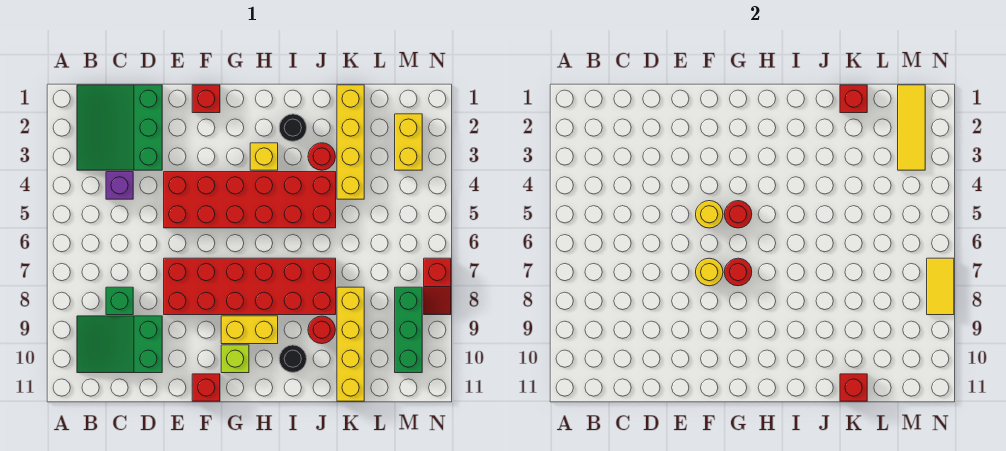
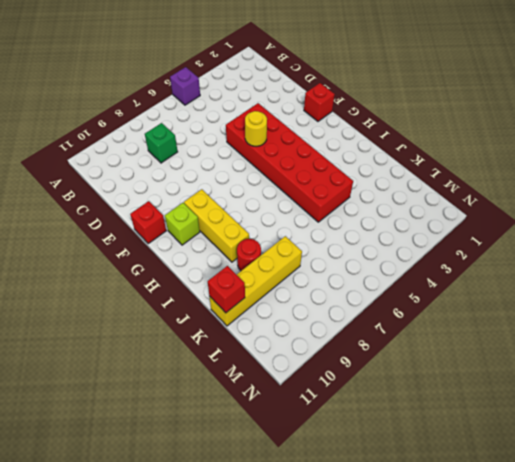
purple 1x1 brick [170,67,200,105] -> purple 1x1 brick moved to [106,172,133,199]
yellow 1x3 brick [184,189,249,262] -> yellow 1x2 brick [221,316,278,344]
none -> green 3x3 slope [77,85,162,170]
none -> green 2x3 slope [77,316,162,373]
none -> red 2x6 brick [164,258,336,315]

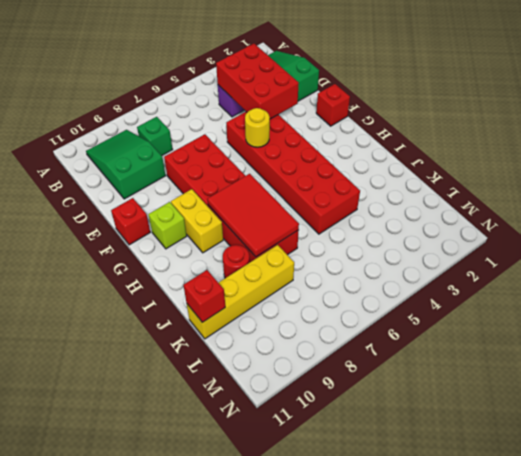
red 2x3 brick [216,44,299,119] -> none
red 2x3 tile [207,174,299,257] -> none
none -> yellow 1x1 brick [250,143,278,170]
none -> black 1x1 round brick [279,114,307,141]
none -> black 1x1 round brick [279,345,307,372]

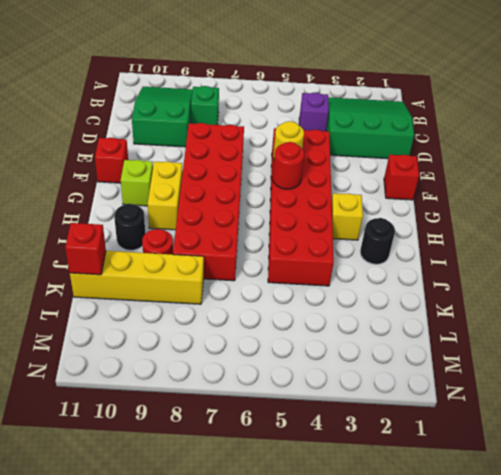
none -> red 1x1 round brick [308,143,335,170]
none -> yellow 1x4 brick [337,85,364,199]
none -> yellow 1x2 brick [395,114,422,170]

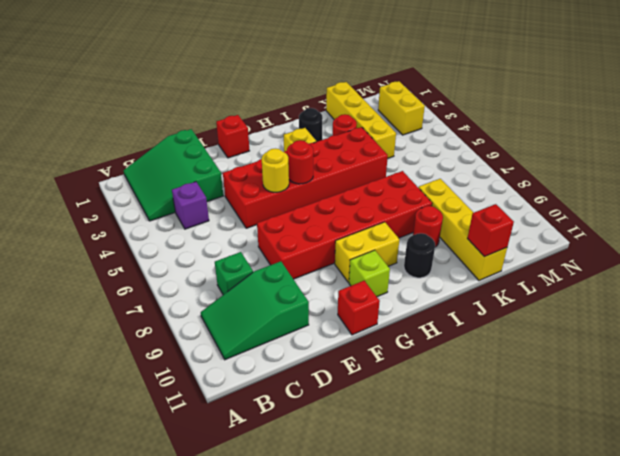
none -> green 1x3 brick [395,287,422,373]
none -> red 1x2 slope [424,258,451,315]
none -> yellow 1x1 round brick [696,258,723,286]

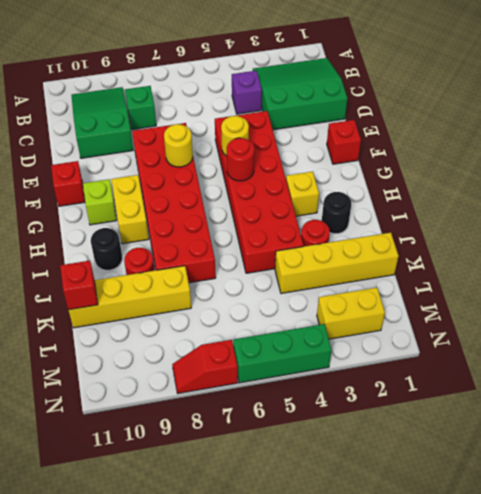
green 1x3 brick [233,324,332,383] -> green 1x3 brick moved to [395,287,422,373]
none -> red 1x1 round brick [724,258,752,286]
none -> red 1x1 brick [840,85,867,113]
none -> yellow 1x3 tile [898,85,925,170]

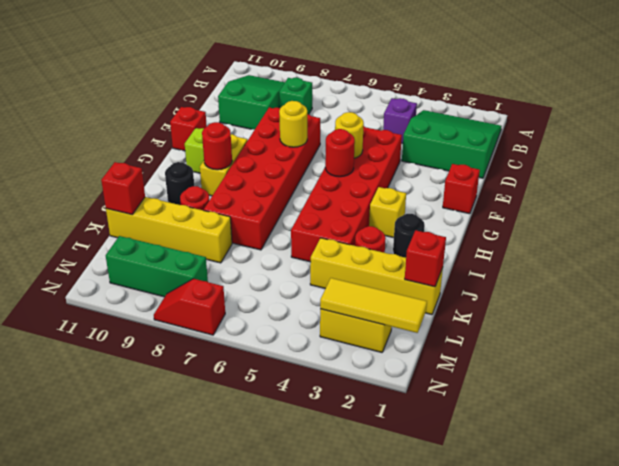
red 1x1 round brick [202,122,232,170] -> red 1x1 round brick moved to [724,258,752,286]
none -> yellow 1x2 tile [927,258,954,315]

